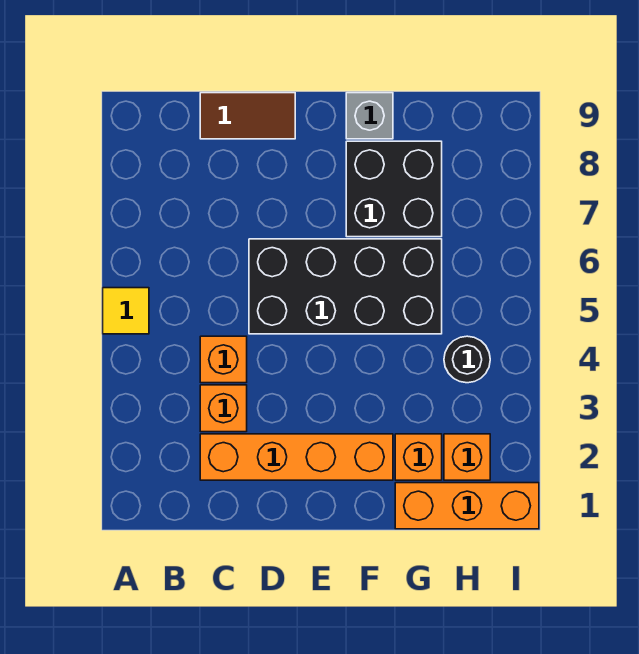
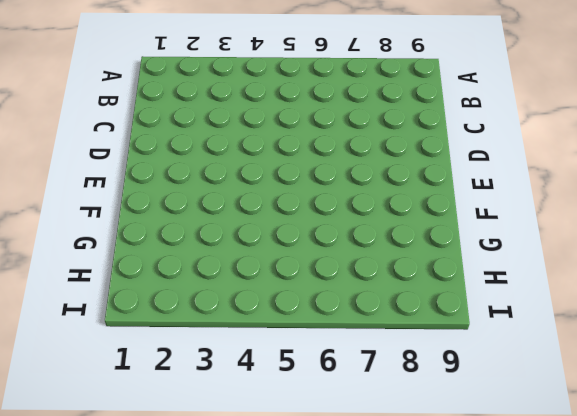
none -> yellow 1x1 tile [103,288,149,334]
none -> orange 1x4 brick [200,434,393,480]
none -> orange 1x1 brick [200,385,247,432]

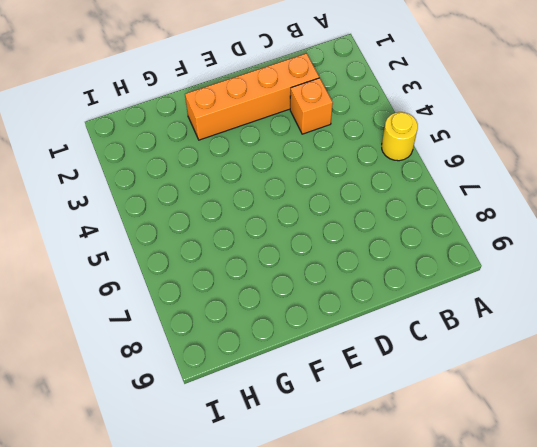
yellow 1x1 round brick [382,112,418,161] -> yellow 1x1 tile [103,288,149,334]
none -> orange 1x1 brick [200,336,247,383]
none -> brown 1x2 tile [200,93,295,139]
none -> black 2x4 brick [249,239,442,334]

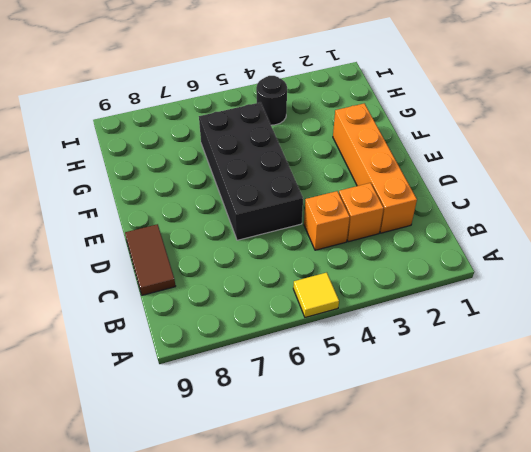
none -> black 2x2 brick [346,141,442,237]
none -> grey 1x1 brick [346,93,393,139]
none -> orange 1x3 brick [395,483,539,529]

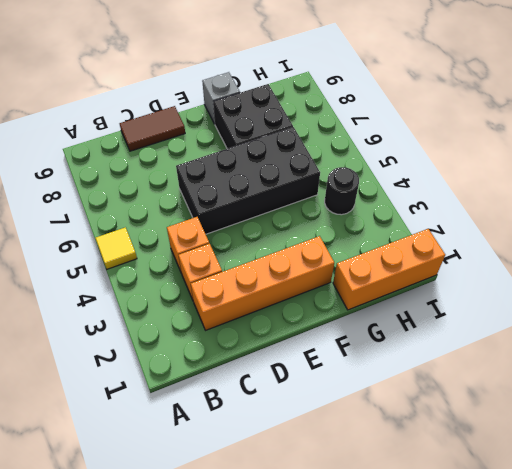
none -> orange 1x1 brick [395,434,442,480]
none -> orange 1x1 brick [444,434,490,480]

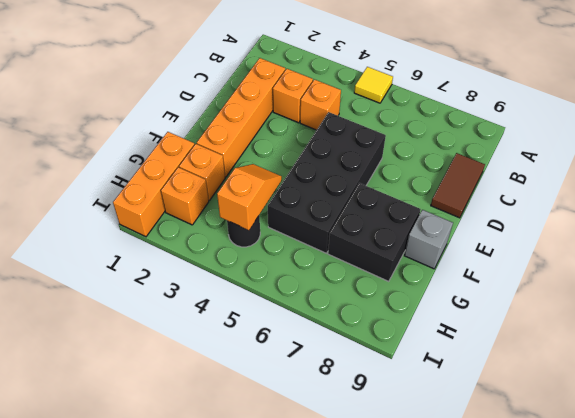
orange 1x2 slope [217,164,282,230] -> none

